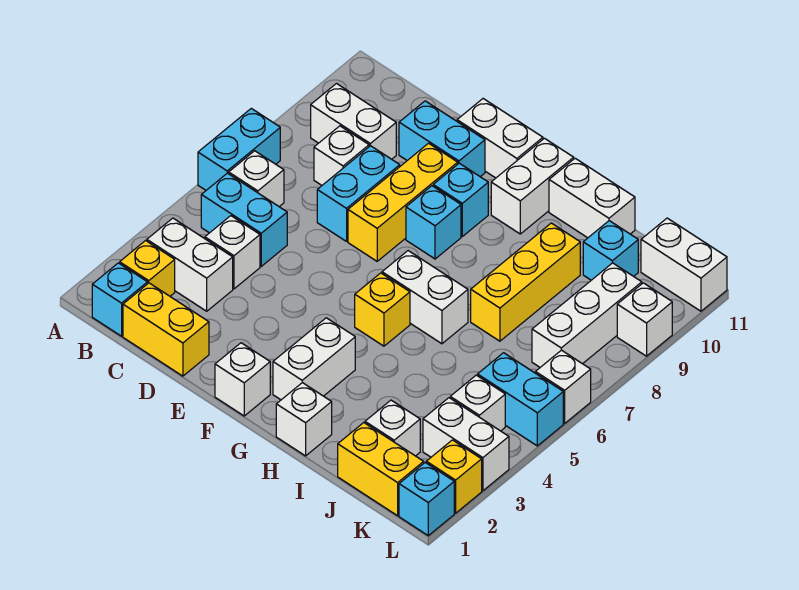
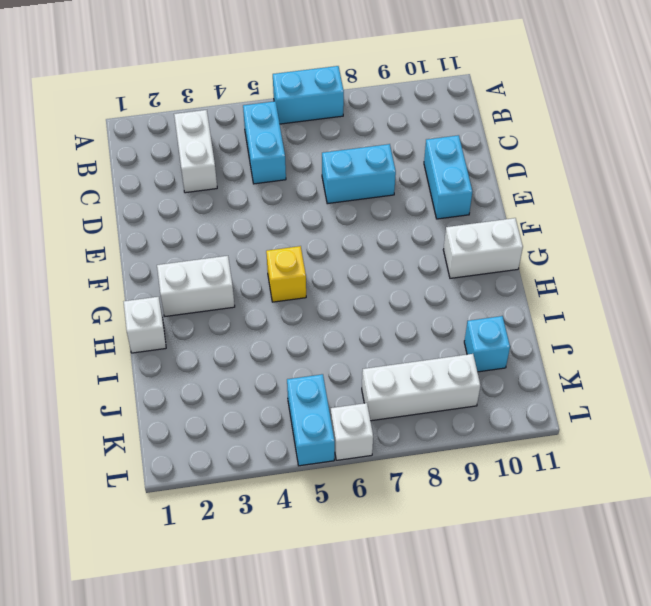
none -> cyan 1x1 brick [92,263,148,336]
none -> yellow 1x1 brick [120,241,175,296]
none -> white 1x1 brick [229,151,284,207]
none -> white 1x2 brick [311,84,396,159]

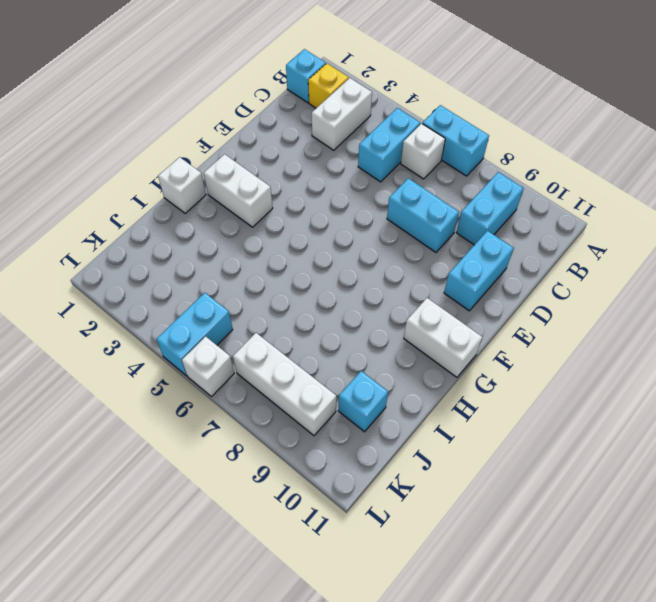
cyan 1x2 brick [456,172,523,245] -> white 1x2 brick [311,84,396,159]
none -> yellow 1x2 brick [123,283,209,376]
none -> white 1x1 brick [205,216,260,289]
none -> white 1x1 brick [314,126,369,185]
none -> yellow 1x3 brick [348,143,458,261]

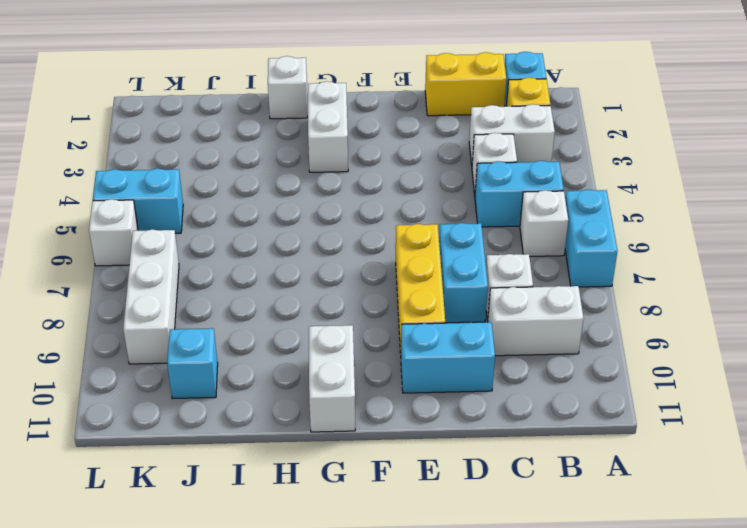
none -> white 1x2 brick [457,99,543,178]
none -> white 1x1 brick [215,343,270,416]
none -> cyan 1x1 brick [406,186,461,259]
none -> cyan 1x1 brick [433,163,488,236]

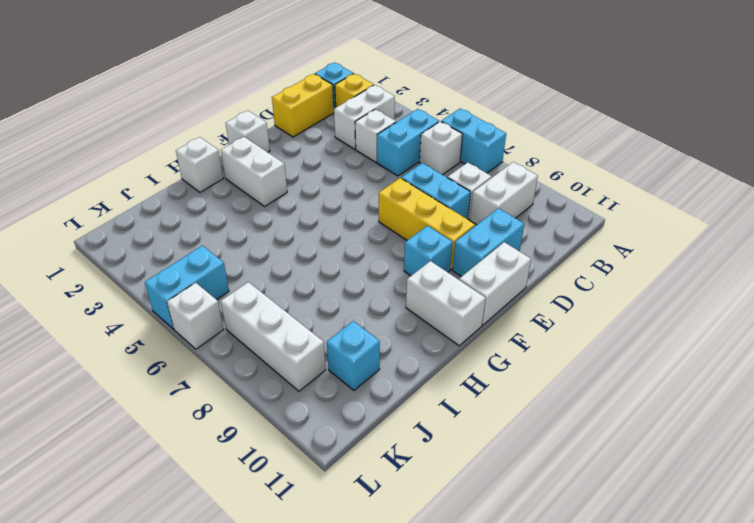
none -> cyan 1x1 brick [406,186,461,259]
none -> yellow 1x1 brick [355,273,410,346]
none -> white 1x2 brick [382,251,468,344]
none -> white 1x2 brick [549,158,635,238]

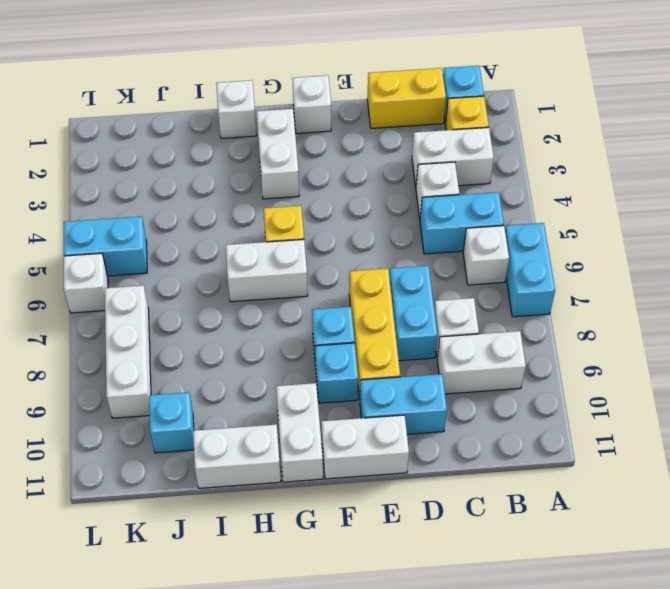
none -> yellow 1x3 brick [471,223,580,341]
none -> yellow 1x2 brick [338,423,424,516]
none -> white 1x1 brick [365,400,420,456]
none -> white 1x2 brick [423,398,509,491]

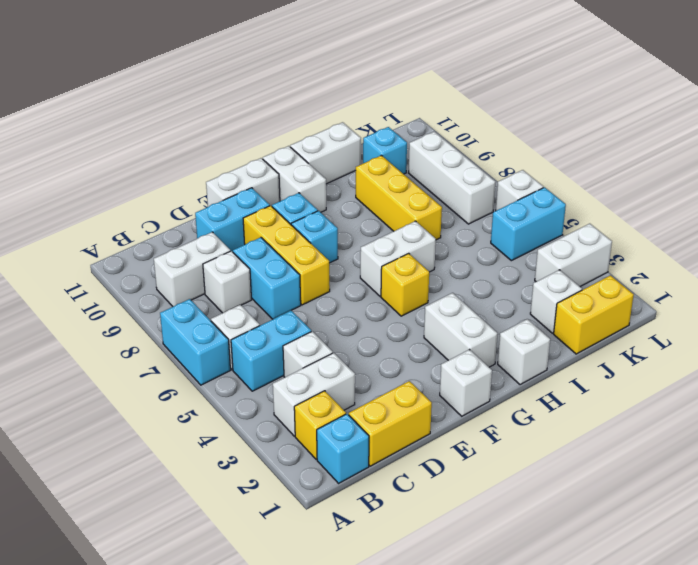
none -> white 1x1 brick [450,375,505,431]
none -> white 1x2 brick [641,218,727,311]
none -> cyan 1x1 brick [399,463,454,536]
none -> yellow 1x1 brick [426,440,482,513]

